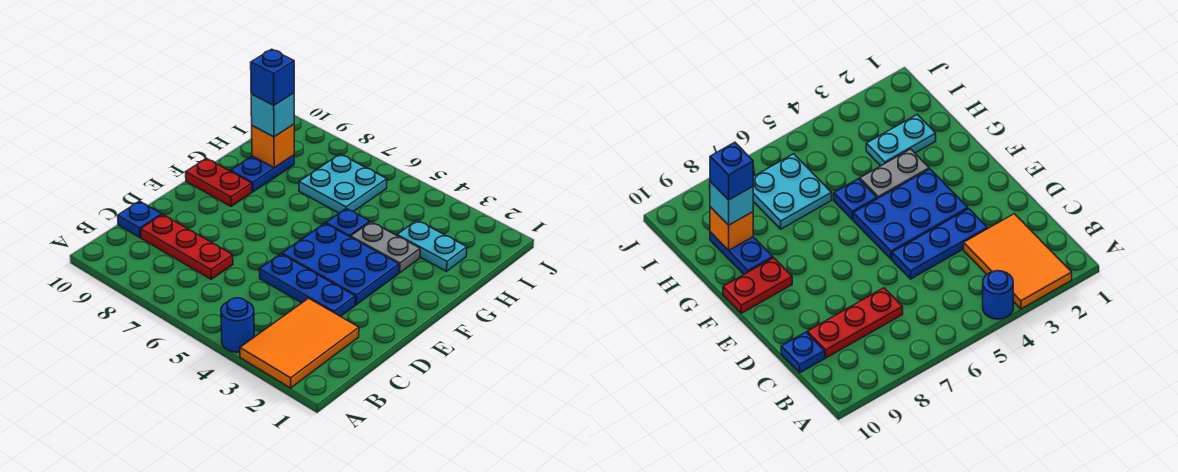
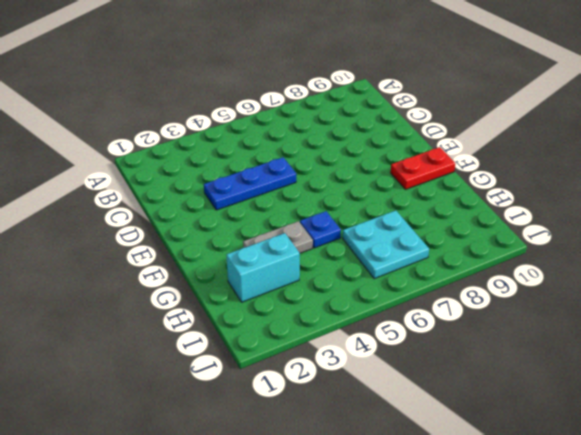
cyan 1x2 brick [226,233,300,302] -> cyan 1x2 plate [397,220,467,271]
none -> orange 2x3 tile [240,298,359,388]
none -> blue 1x1 round brick [221,298,254,352]
none -> red 1x3 plate [141,214,233,279]

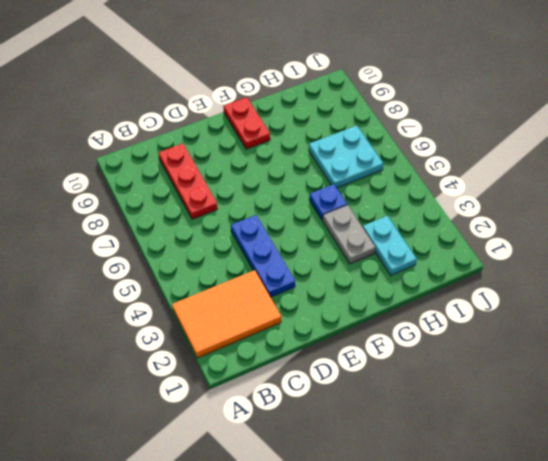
none -> blue 1x1 round brick [221,298,254,352]
none -> blue 1x1 plate [118,201,162,238]
none -> blue 2x3 plate [282,223,399,305]

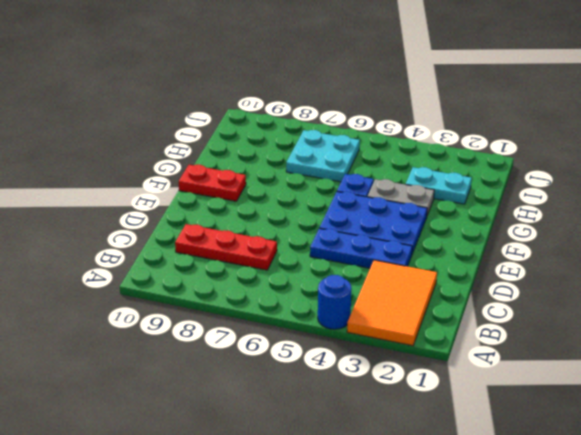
none -> blue 1x1 plate [118,201,162,238]
none -> blue 1x2 plate [231,155,294,192]
none -> orange 1x1 brick [252,124,294,168]

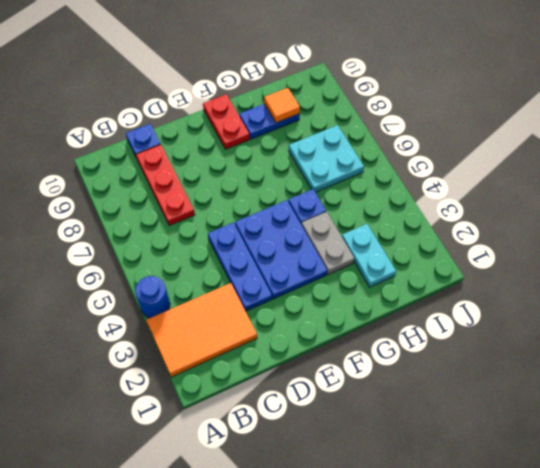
orange 1x1 tile [264,88,300,123] -> orange 1x1 brick [252,124,294,168]
none -> cyan 1x1 brick [251,93,294,137]
none -> blue 1x1 brick [251,49,294,105]

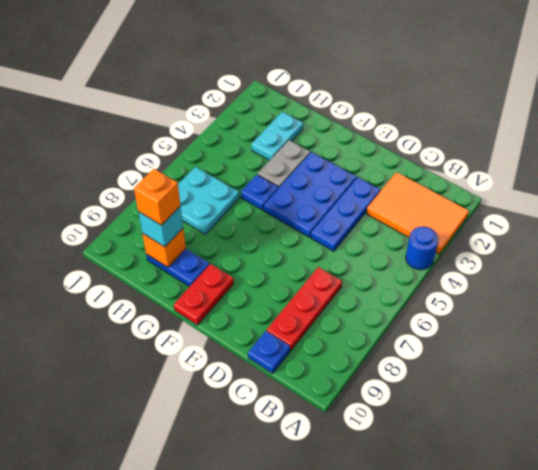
orange 1x1 brick [134,169,181,225] -> blue 1x1 brick [251,49,294,105]

